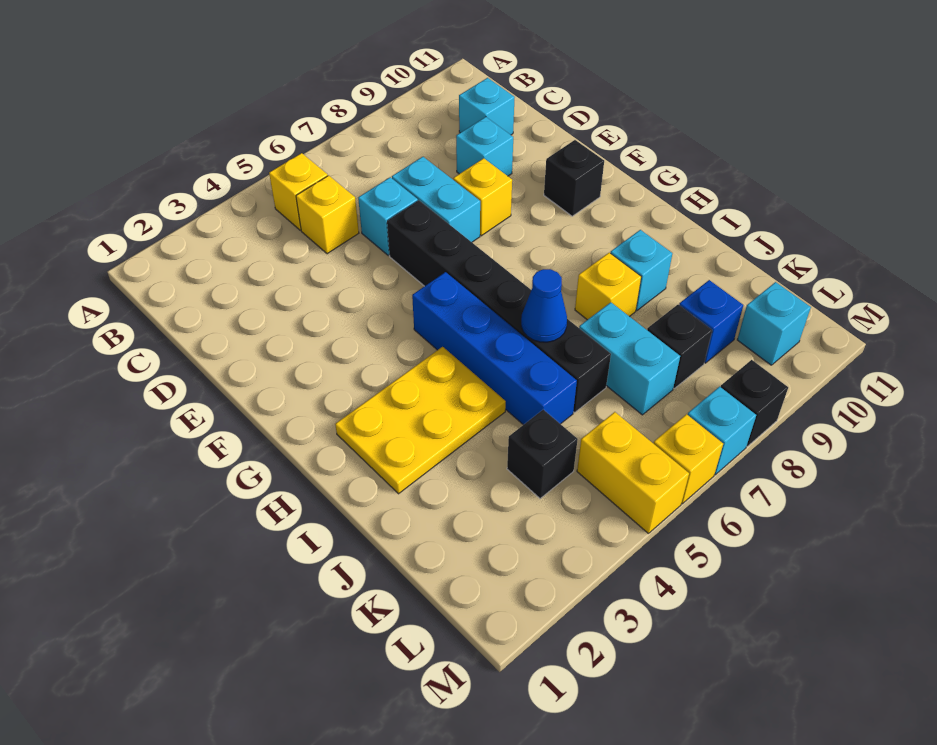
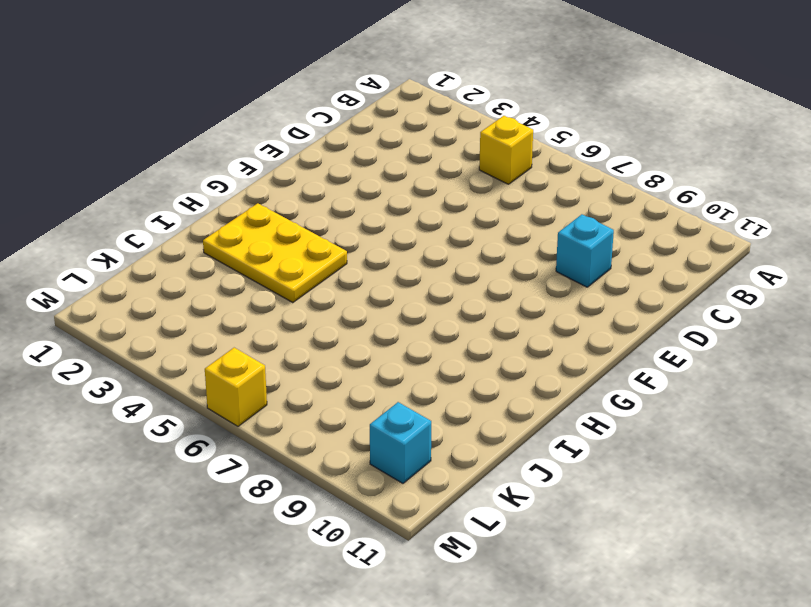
none -> yellow 1x1 brick [296,175,359,254]
none -> cyan 1x1 brick [459,78,515,135]
none -> cyan 1x1 brick [358,177,418,255]

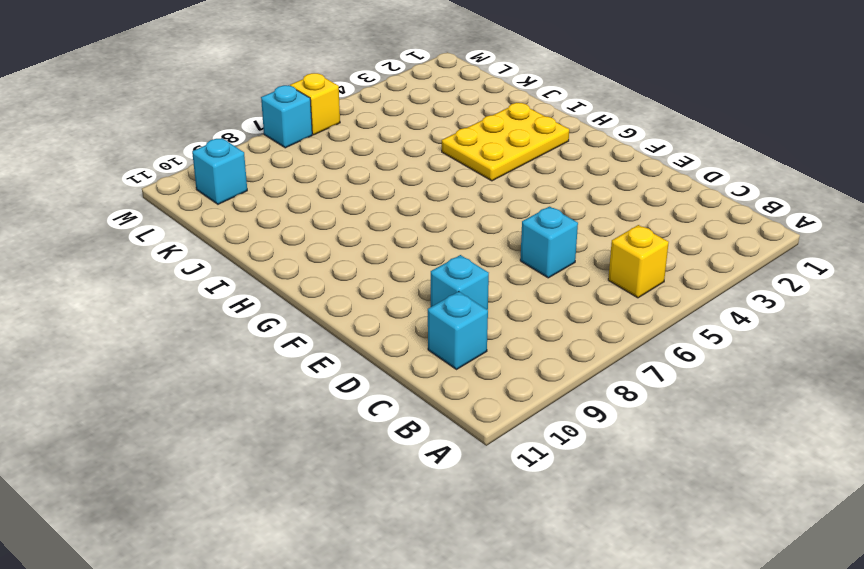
none -> yellow 1x1 brick [296,175,359,254]
none -> cyan 1x2 brick [392,157,480,242]
none -> black 1x6 brick [387,201,611,412]

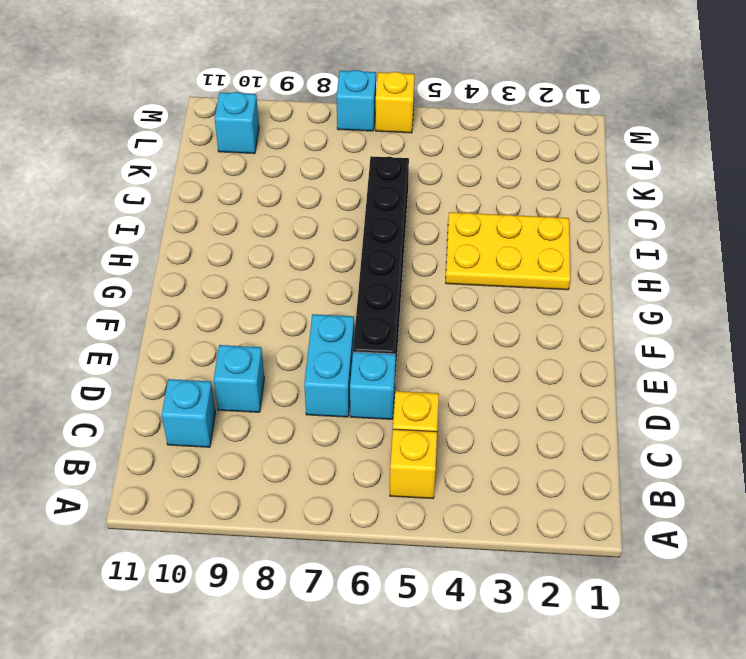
none -> yellow 1x1 brick [453,158,512,236]
none -> black 1x1 brick [544,140,604,216]
none -> blue 1x4 brick [412,272,577,425]

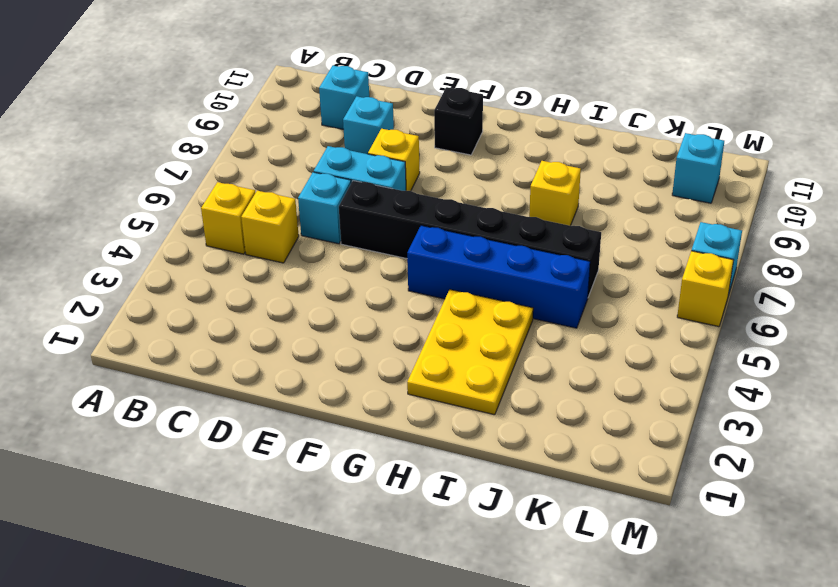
none -> cyan 1x1 brick [610,230,672,310]
none -> cyan 1x2 brick [579,302,680,415]
none -> black 1x1 brick [507,410,578,499]

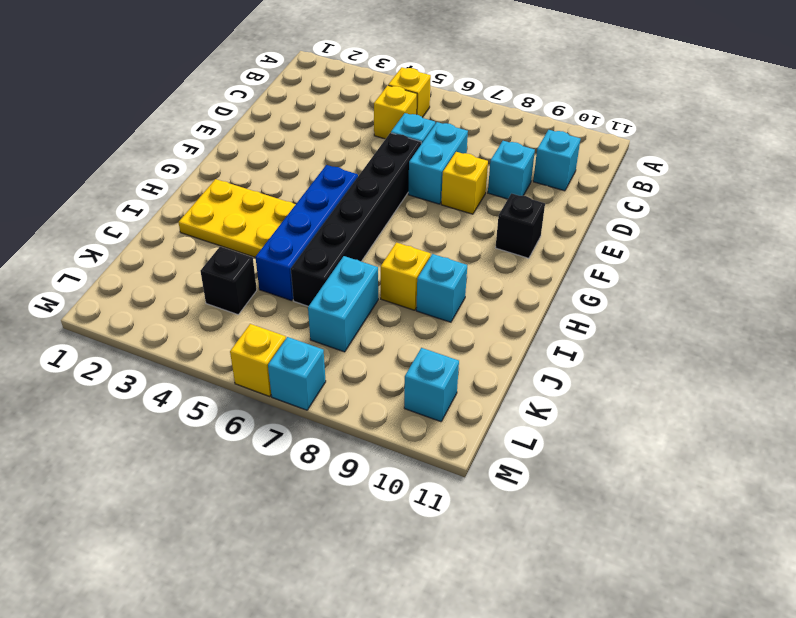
none -> black 1x1 brick [647,305,712,388]
none -> blue 1x1 brick [679,280,743,363]
none -> yellow 1x2 brick [577,412,689,534]

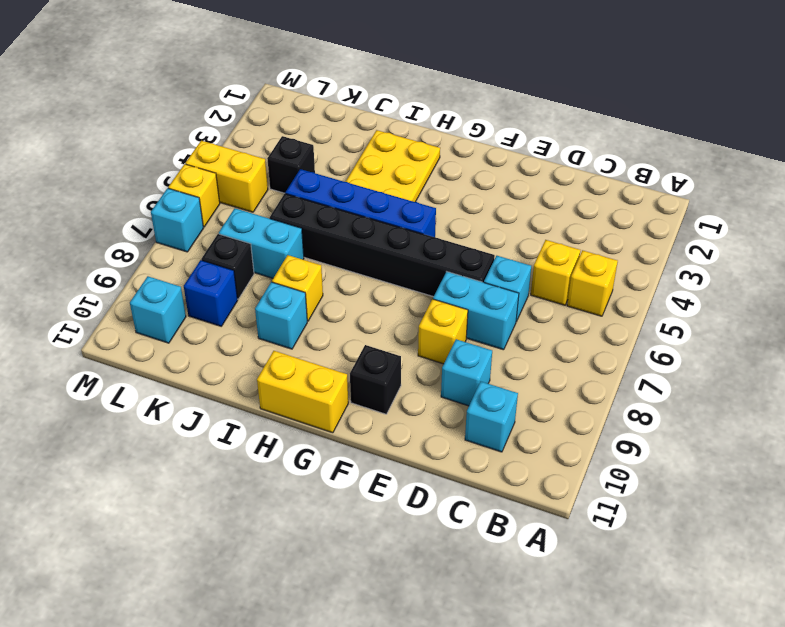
yellow 1x2 brick [257,351,348,433] -> none
none -> black 1x1 brick [721,360,788,447]
none -> blue 1x1 cone [521,269,567,342]

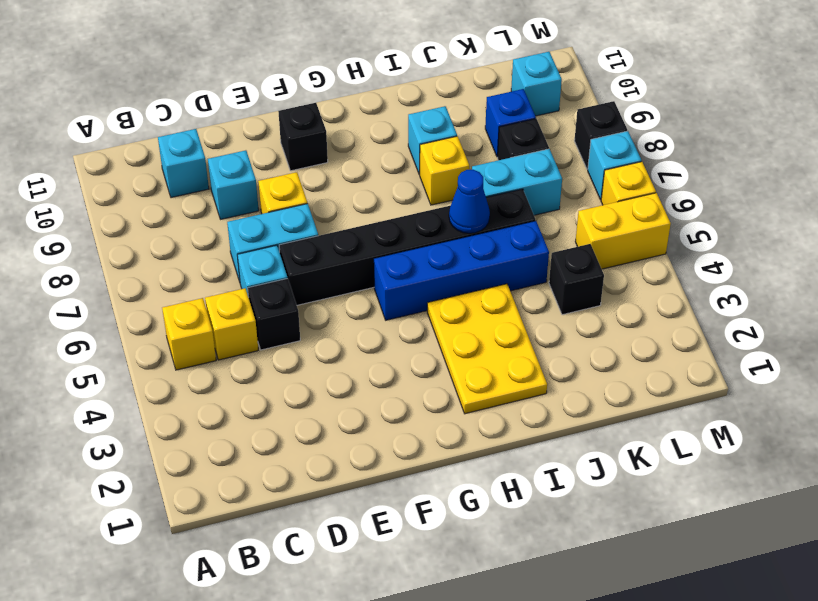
black 1x1 brick [248,278,300,350] -> none

